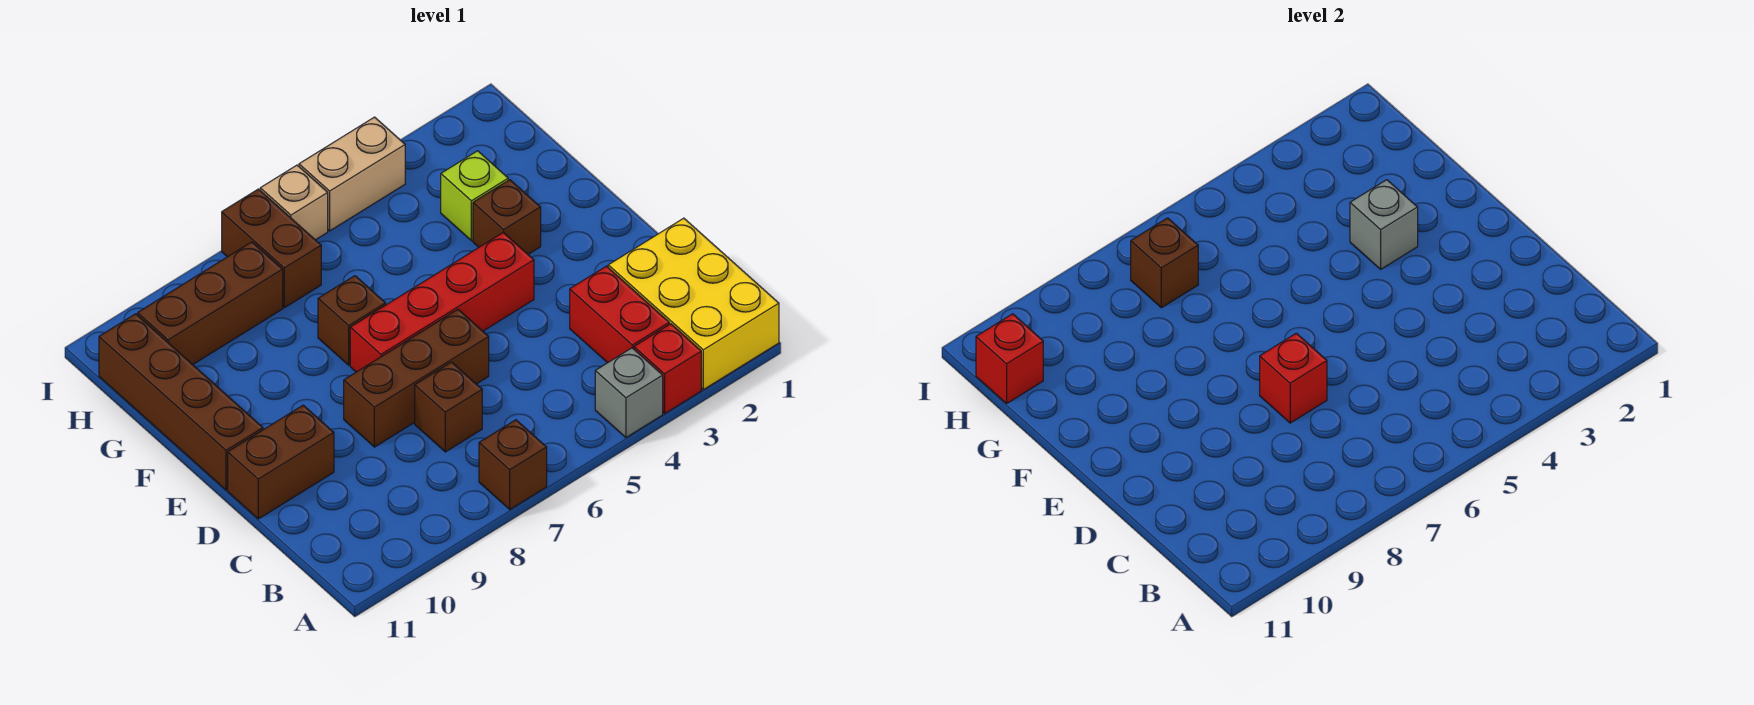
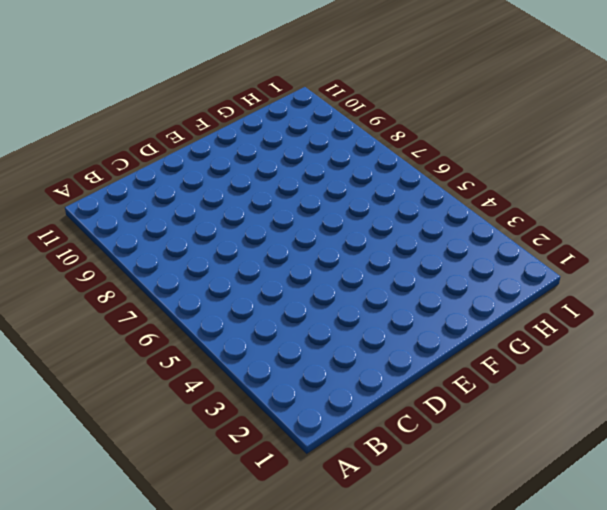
none -> yellow 2x3 brick [608,218,779,390]
none -> red 1x1 brick [634,324,701,413]
none -> grey 1x1 brick [595,348,663,437]

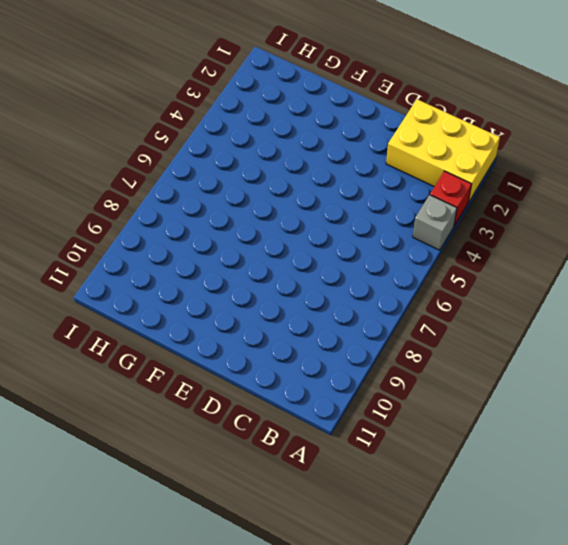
none -> brown 1x1 brick [479,420,547,509]
none -> red 1x2 brick [570,266,669,363]
none -> brown 1x1 brick [415,362,482,452]

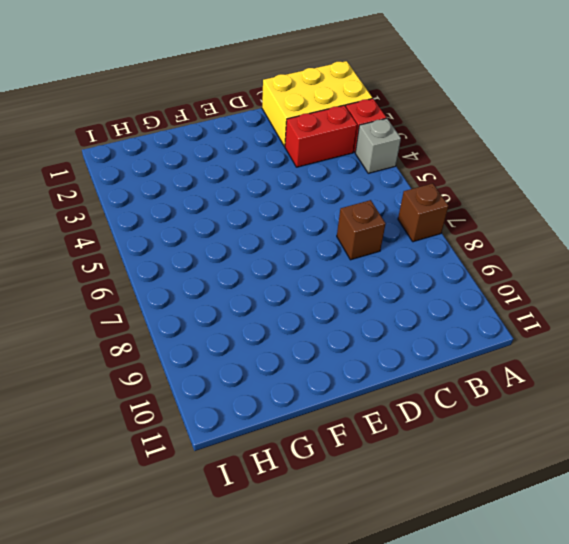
none -> brown 1x3 brick [344,309,489,447]
none -> brown 1x2 brick [228,405,334,519]
none -> red 1x4 brick [350,232,534,372]

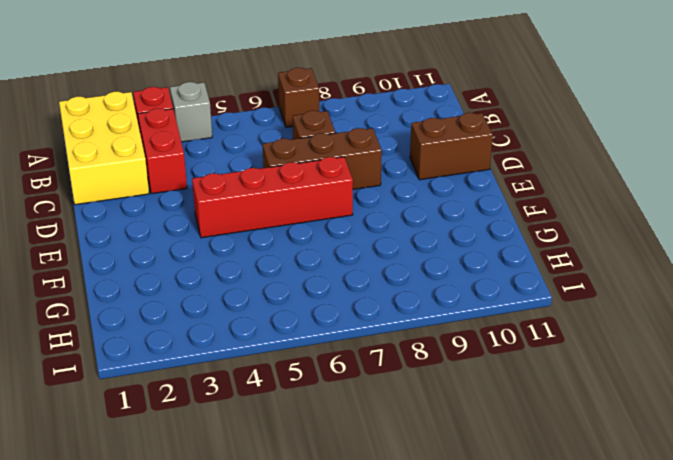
none -> brown 1x4 brick [99,314,263,490]
none -> brown 1x1 brick [473,180,541,254]
none -> brown 1x1 brick [318,276,386,365]

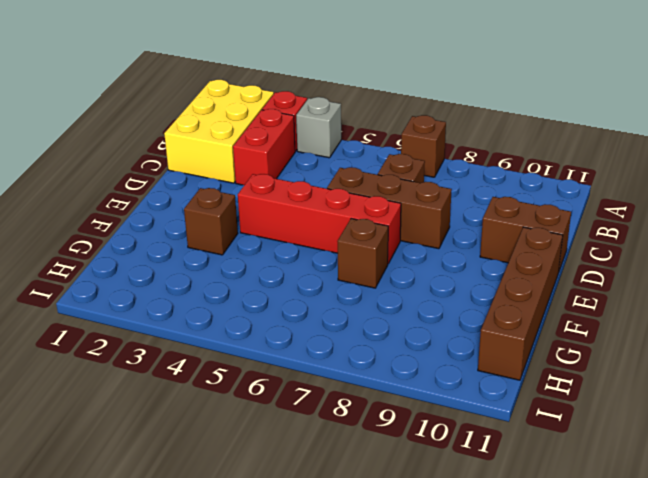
none -> lime 1x1 brick [441,151,508,241]
none -> brown 1x2 brick [222,189,321,308]
none -> brown 1x3 brick [138,242,283,364]

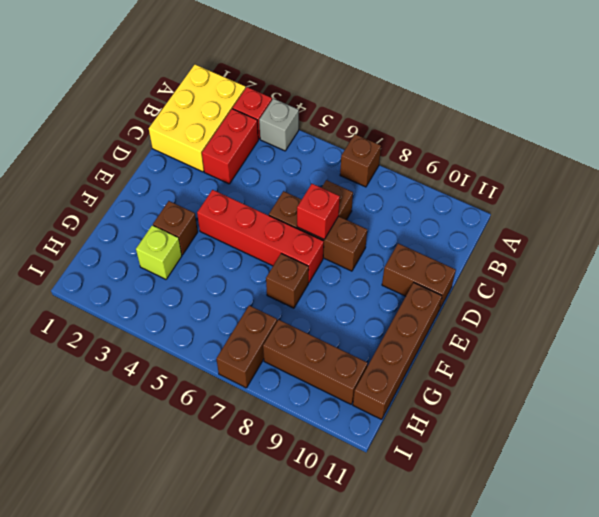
none -> tan 1x2 brick [299,117,405,231]
none -> tan 1x1 brick [260,165,328,240]
none -> grey 1x1 brick [1350,180,1418,269]

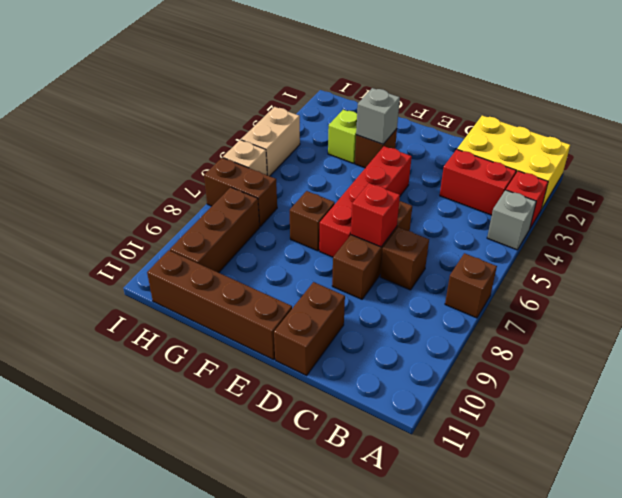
none -> brown 1x1 brick [1131,218,1198,308]
none -> red 1x1 brick [976,314,1043,404]

